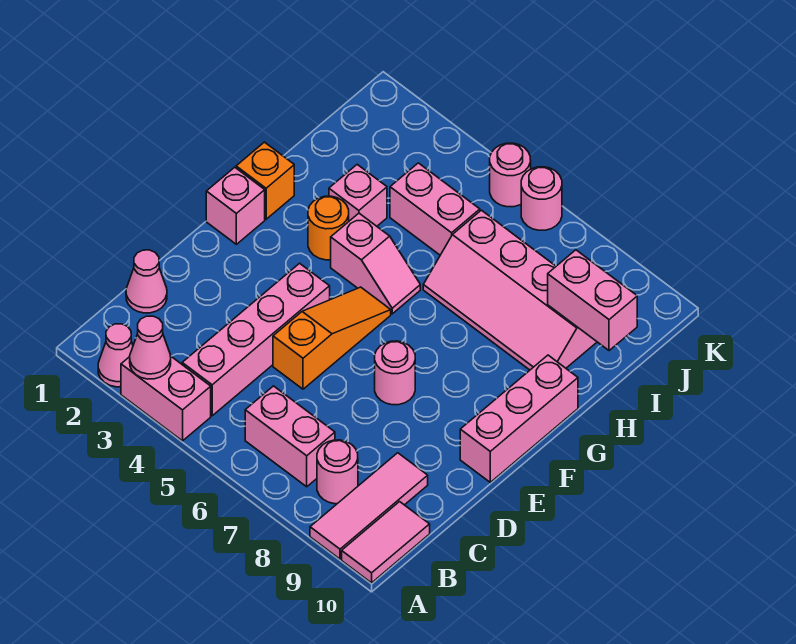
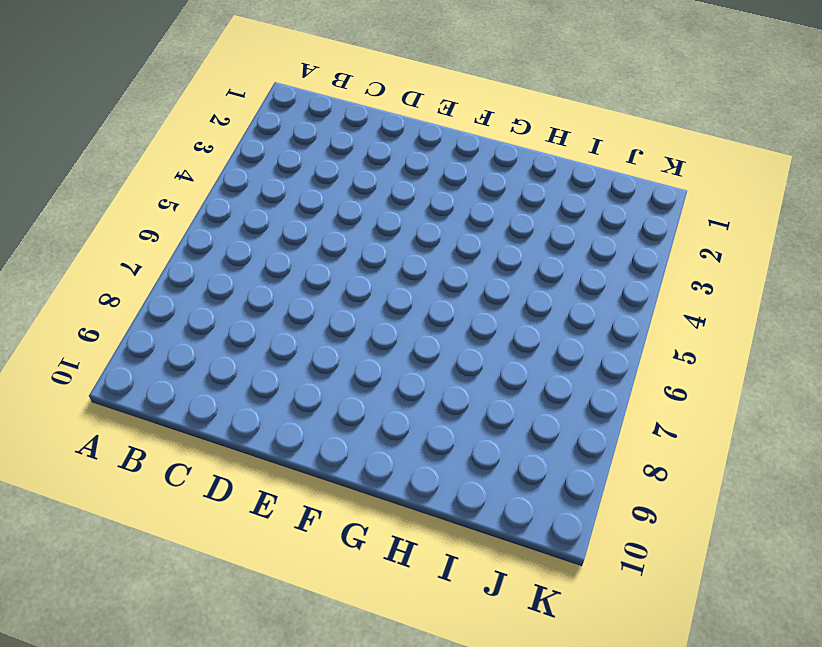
none -> pink 1x1 cone [98,324,133,387]
none -> pink 1x2 brick [121,356,211,441]
none -> pink 1x3 tile [310,453,428,559]

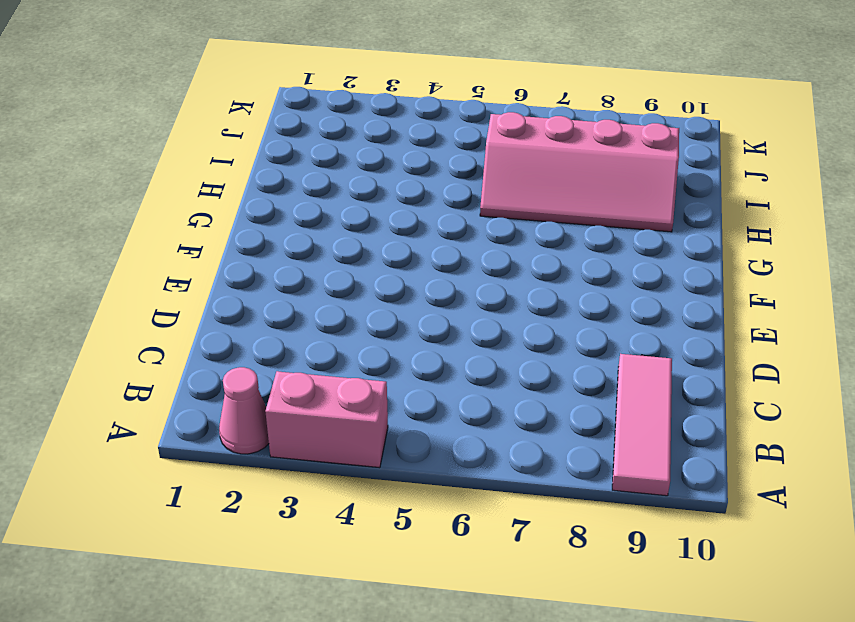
none -> pink 1x2 tile [342,502,430,583]
none -> pink 1x4 brick [182,263,330,416]
none -> pink 1x2 brick [245,386,335,487]

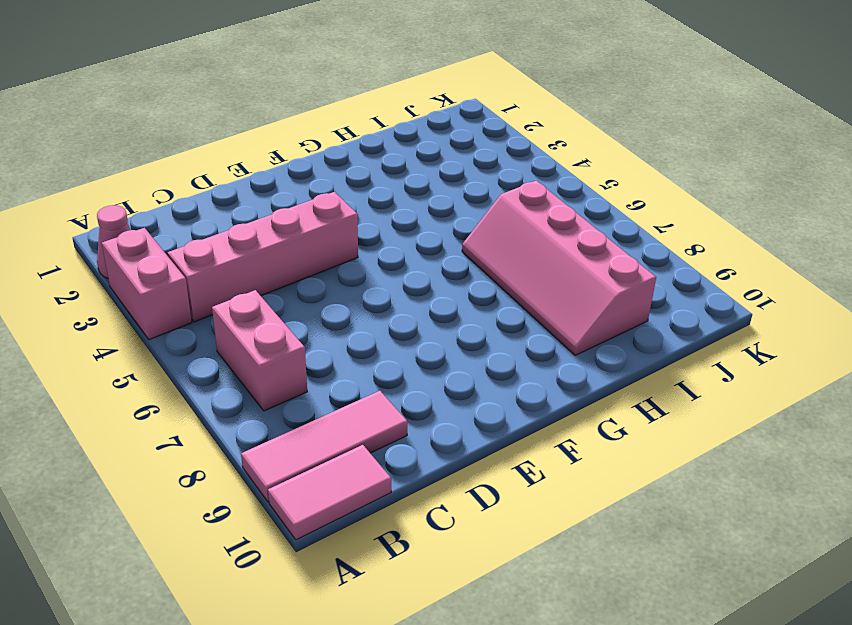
none -> pink 1x1 round brick [317,440,358,504]
none -> pink 1x1 cone [126,250,167,313]
none -> orange 1x3 slope [273,287,391,389]

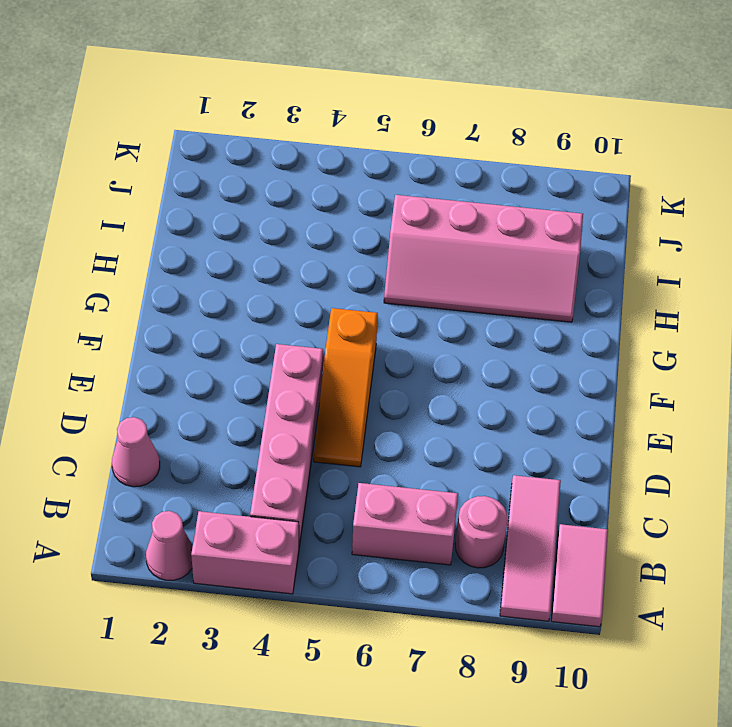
orange 1x3 slope [314,308,378,467] -> orange 1x3 slope turned to [273,287,391,389]
none -> pink 1x1 round brick [375,341,415,405]
none -> pink 1x3 brick [460,355,578,482]
none -> pink 1x1 brick [206,167,265,244]

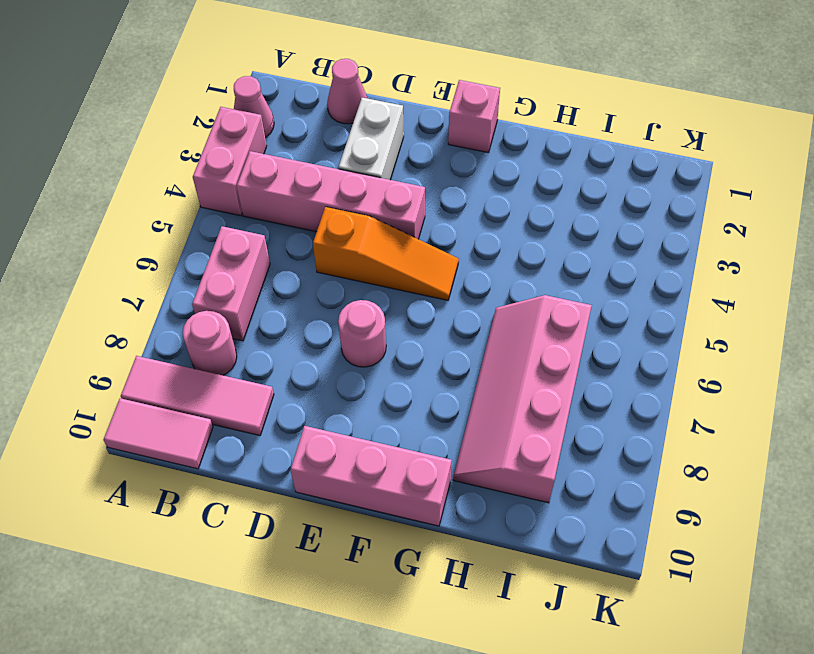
white 1x2 brick [338,98,404,180] -> none
none -> orange 1x1 brick [236,142,294,219]
none -> orange 1x1 round brick [308,196,349,260]
none -> pink 1x2 slope [331,213,420,314]

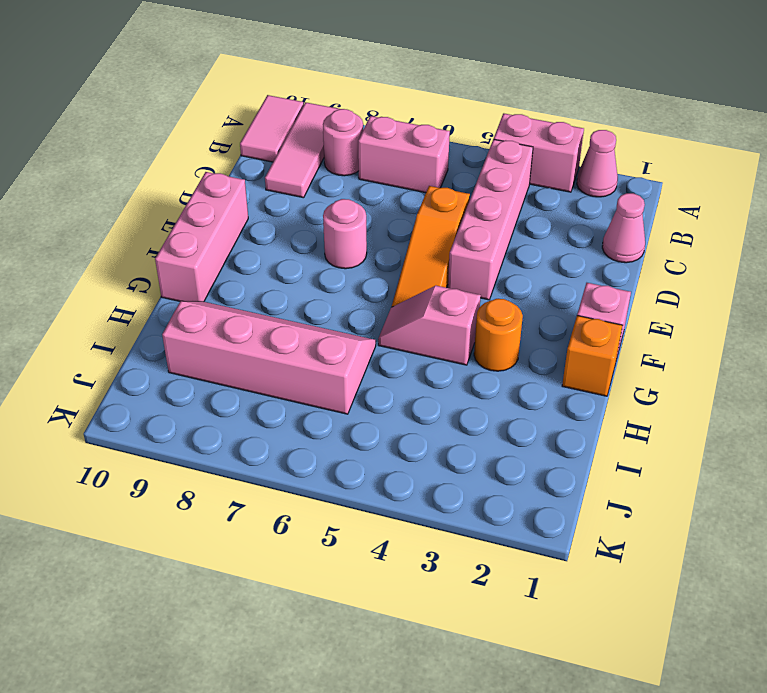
none -> pink 1x1 brick [329,165,387,226]
none -> pink 1x2 brick [390,163,480,255]
none -> pink 1x1 round brick [490,143,531,207]

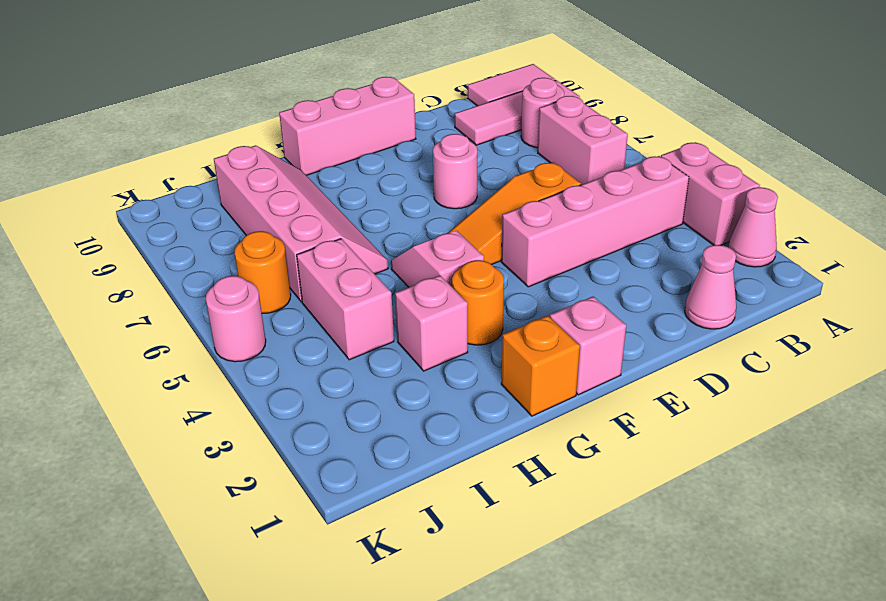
orange 1x1 round brick [234,231,291,313] -> none
none -> pink 1x1 round brick [521,167,562,230]
none -> pink 1x1 cone [130,316,171,379]
none -> pink 1x2 brick [548,250,637,351]

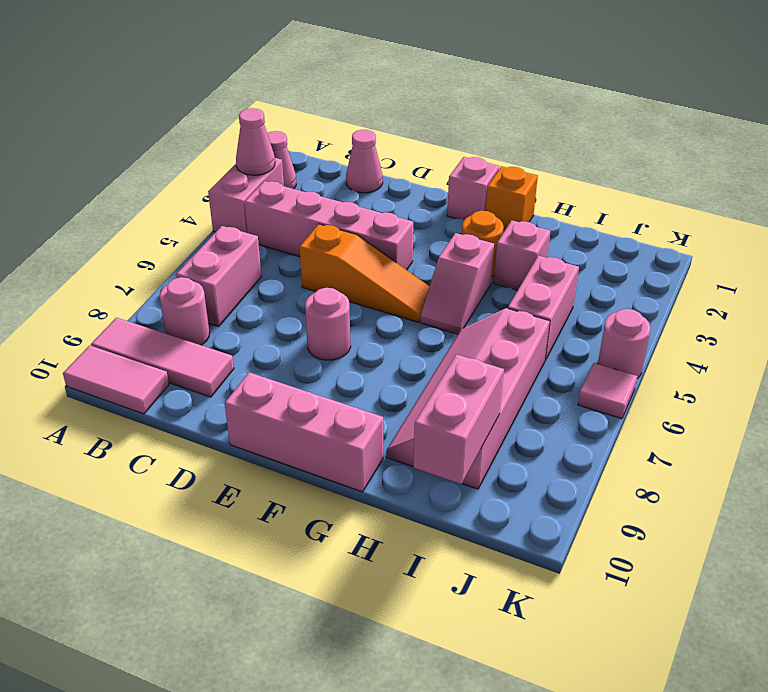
pink 1x1 tile [578,363,637,419] -> pink 1x1 round brick [521,167,562,230]

